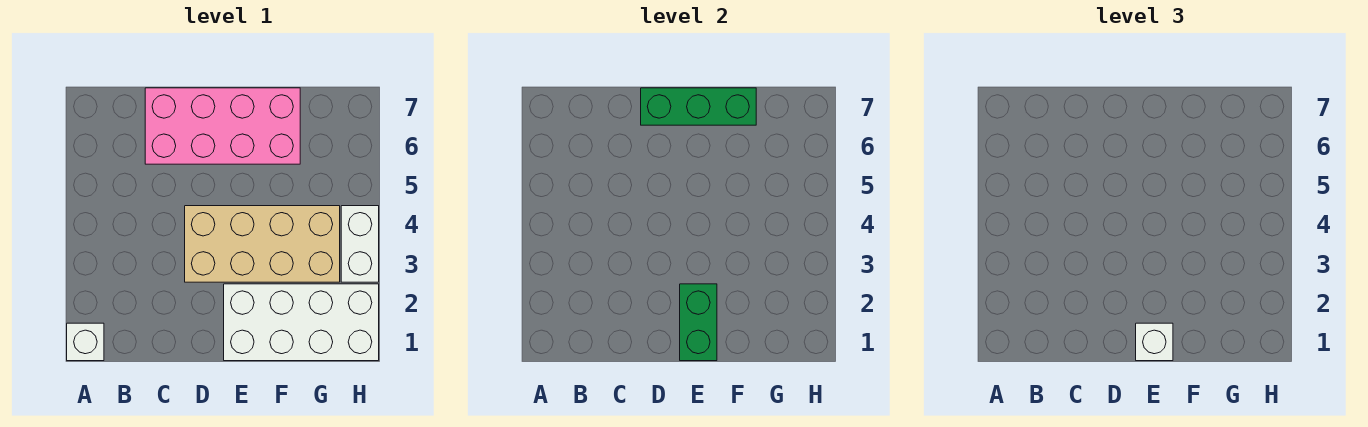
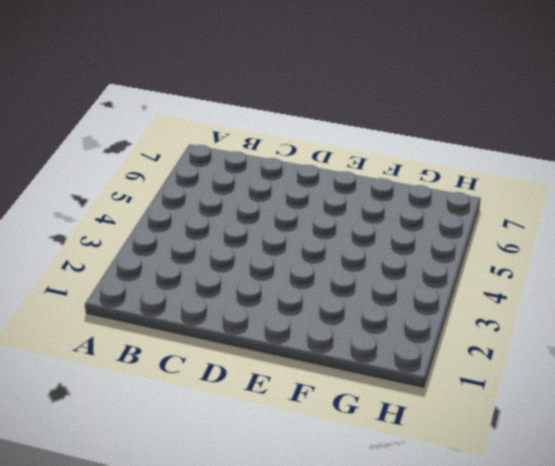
none -> white 1x1 brick [67,323,104,361]
none -> pink 2x4 brick [145,88,300,164]

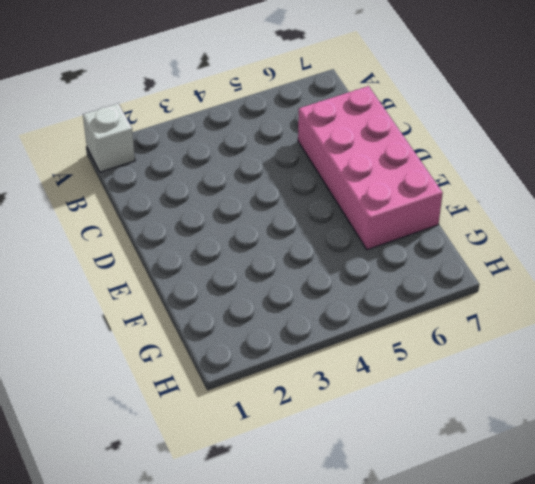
none -> tan 2x4 brick [185,206,340,282]
none -> white 2x4 brick [224,284,379,361]

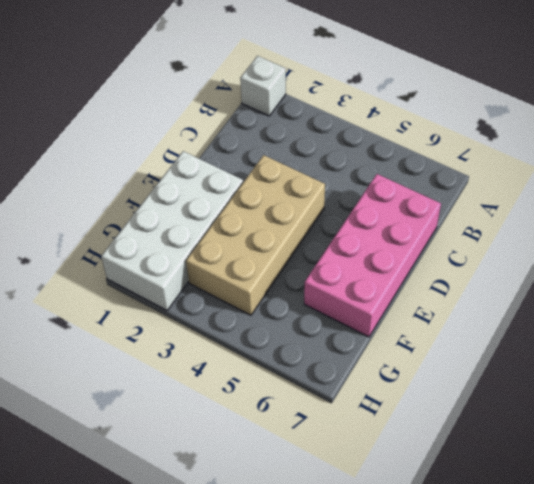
none -> white 1x2 brick [341,206,379,282]
none -> green 1x3 brick [641,88,756,125]

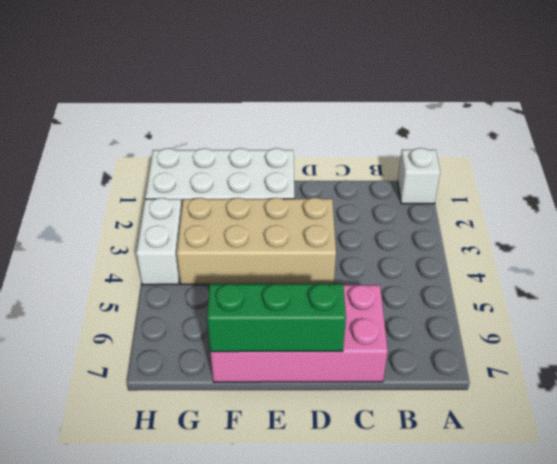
none -> green 1x2 brick [680,284,717,361]
none -> white 1x1 brick [1136,323,1173,361]

